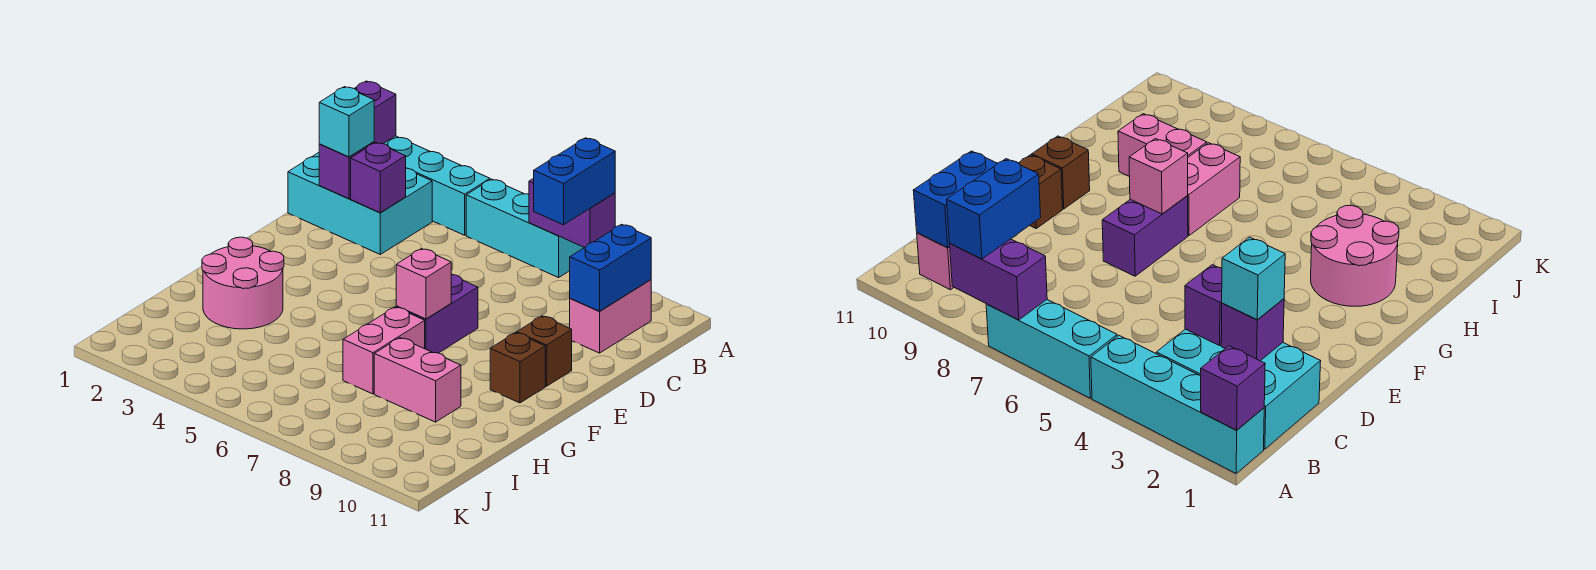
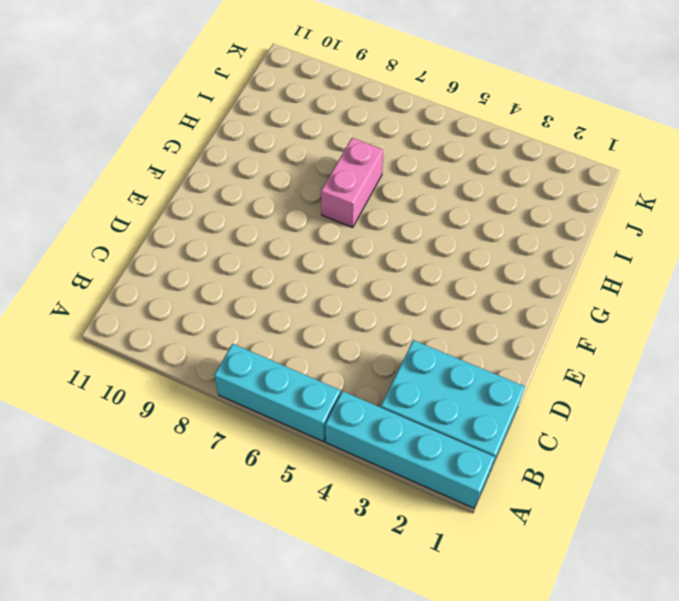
none -> pink 1x2 brick [570,280,651,353]
none -> purple 1x2 brick [396,275,478,353]
none -> brown 1x1 brick [517,316,572,386]

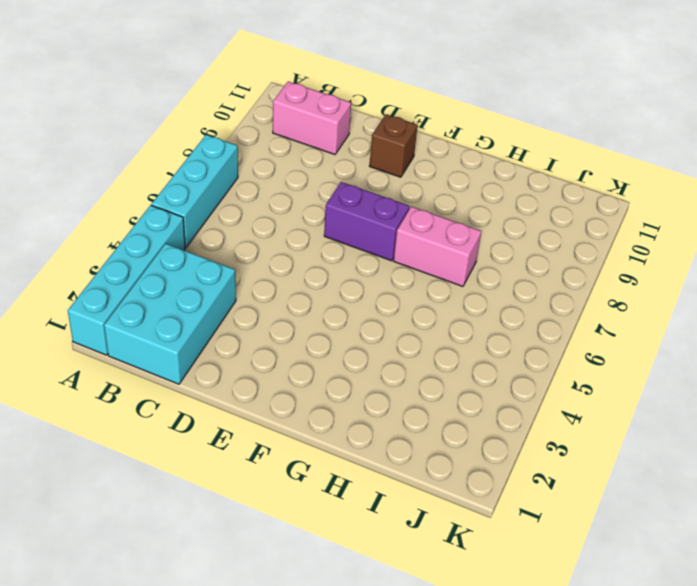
none -> brown 1x1 brick [490,333,545,403]
none -> pink 2x2 round brick [202,237,284,329]
none -> pink 1x2 brick [374,338,461,422]

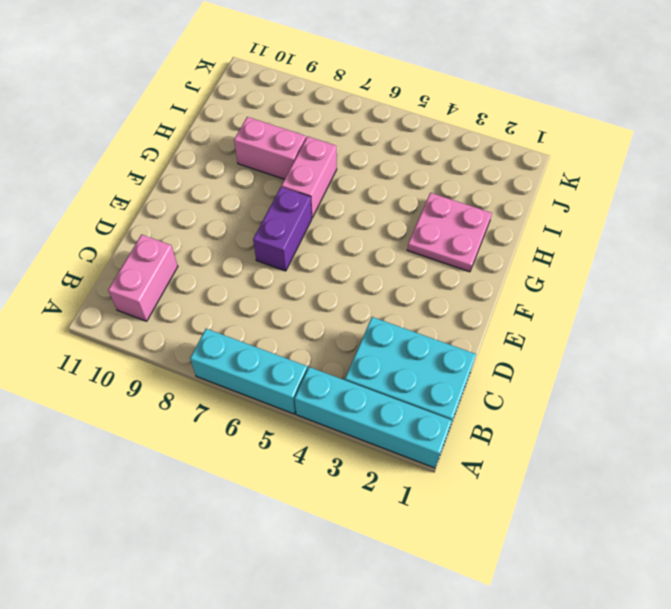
pink 2x2 plate [407,193,492,272] -> pink 2x2 round brick [202,237,284,329]
none -> brown 1x1 brick [517,316,572,386]
none -> brown 1x1 brick [490,333,545,403]
none -> purple 1x1 brick [354,81,396,144]

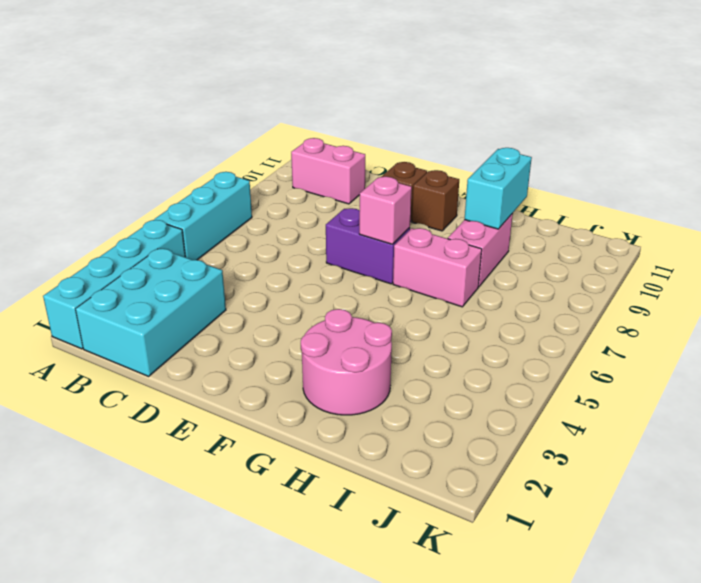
cyan 1x2 brick [464,148,532,229] -> none
none -> purple 1x1 brick [354,81,396,144]
none -> purple 1x2 brick [529,178,615,248]
none -> blue 1x2 brick [570,224,651,311]

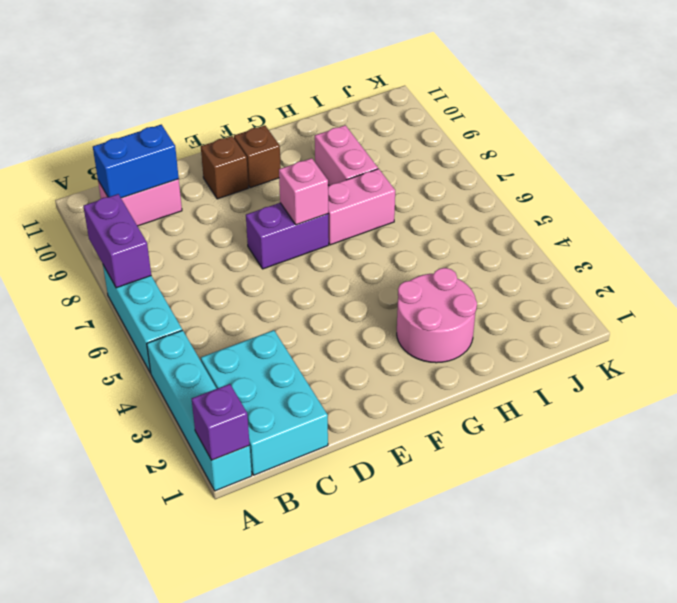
none -> purple 1x1 brick [319,142,374,199]
none -> purple 1x1 brick [351,143,406,213]
none -> blue 1x2 brick [534,138,615,225]

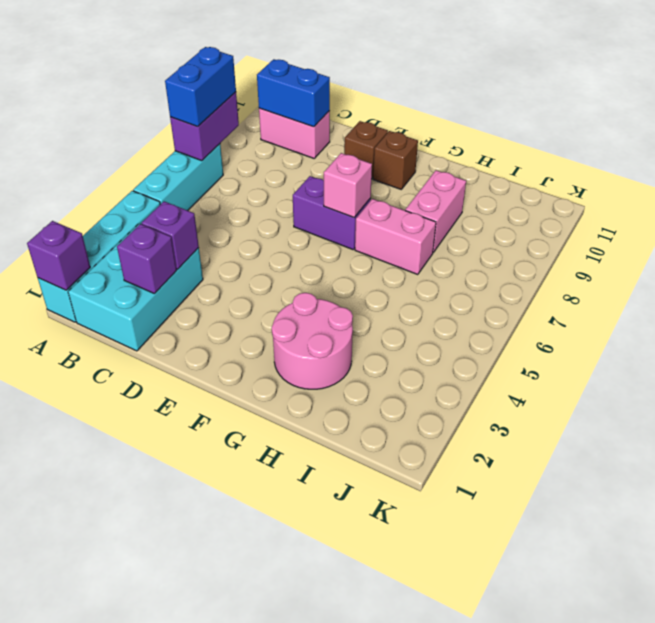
blue 1x2 brick [165,47,236,127] -> blue 1x2 brick turned to [534,138,615,225]
none -> cyan 1x1 brick [319,87,374,157]

